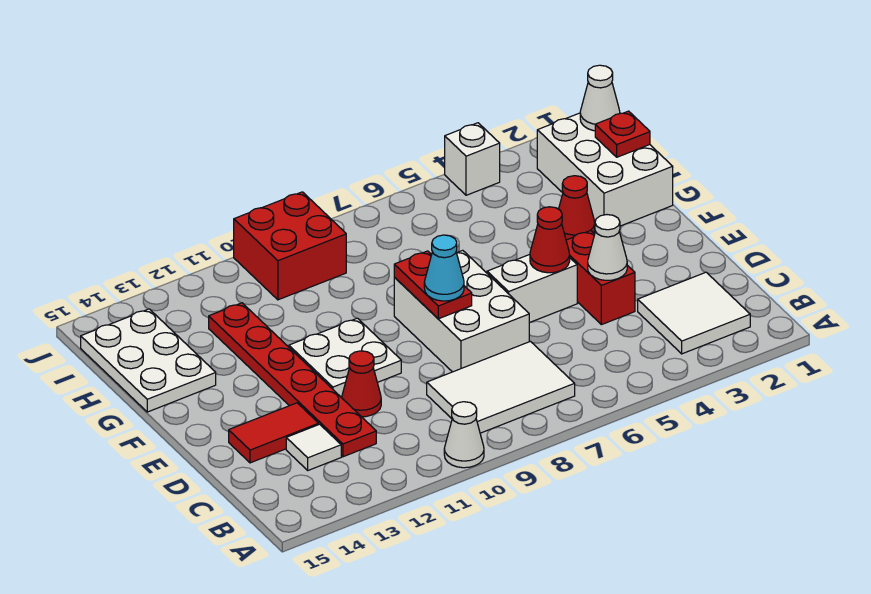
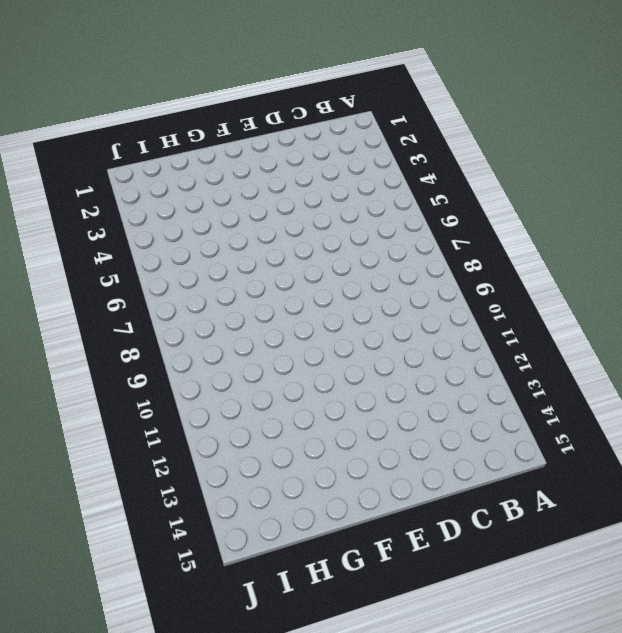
none -> white 1x1 cone [444,402,484,468]
none -> white 2x2 tile [638,272,750,354]
none -> white 2x3 tile [427,341,575,433]

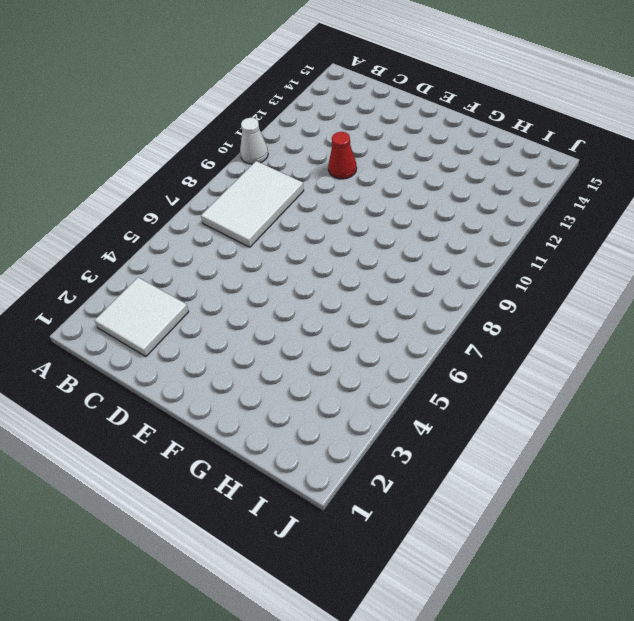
none -> red 1x6 plate [209,303,376,457]
none -> white 1x1 tile [286,424,341,470]
none -> red 1x2 brick [566,230,635,325]

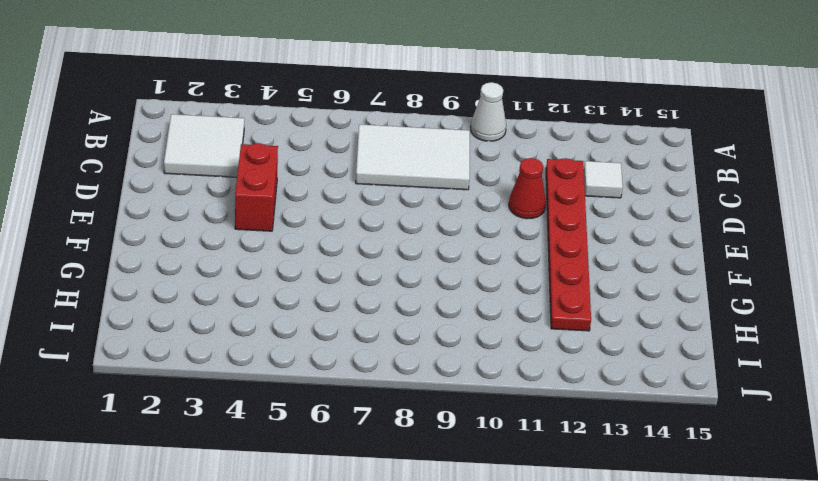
none -> white 2x3 brick [394,250,529,372]
none -> red 1x2 tile [229,403,319,463]
none -> white 1x2 brick [487,255,577,323]

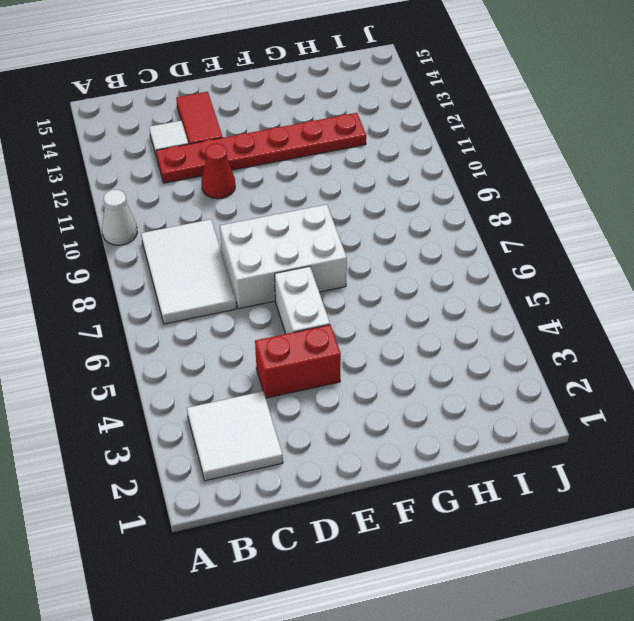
none -> white 2x2 plate [289,318,401,397]
none -> white 2x3 brick [537,113,673,226]
none -> red 1x1 cone [559,176,595,240]

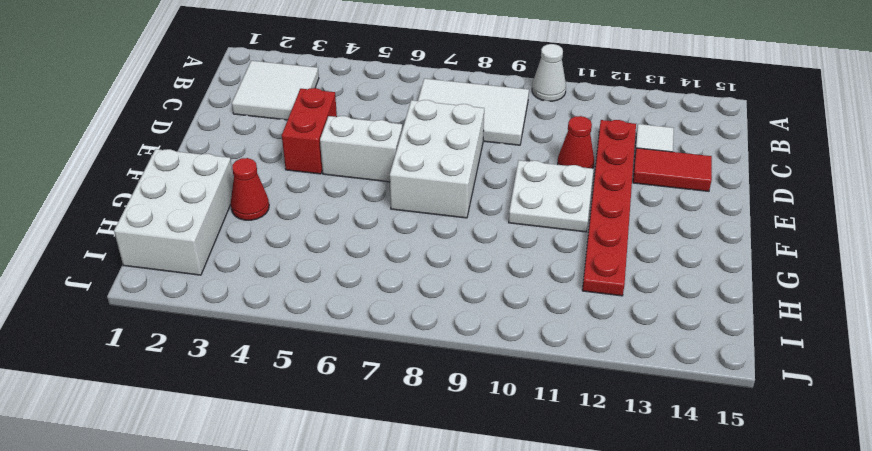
none -> white 2x3 plate [81,309,216,412]
none -> red 2x2 brick [234,192,346,300]
none -> white 1x1 brick [445,123,500,195]

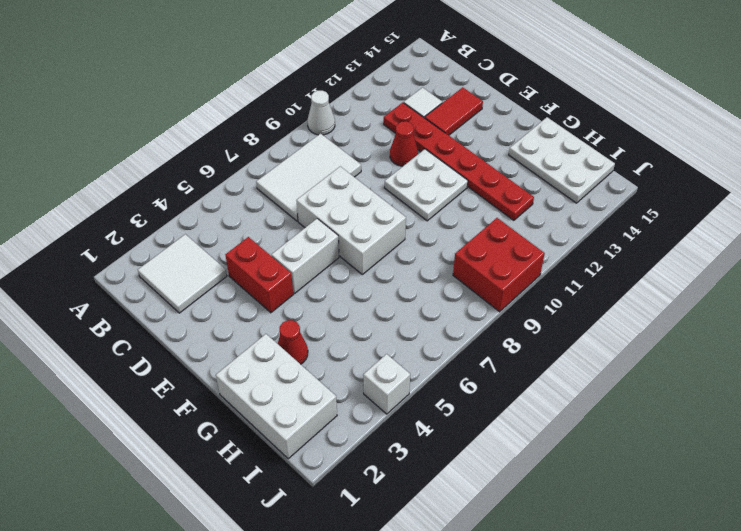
none -> white 1x1 cone [588,215,627,280]
none -> red 1x1 cone [530,207,570,273]
none -> red 1x2 plate [394,251,472,319]

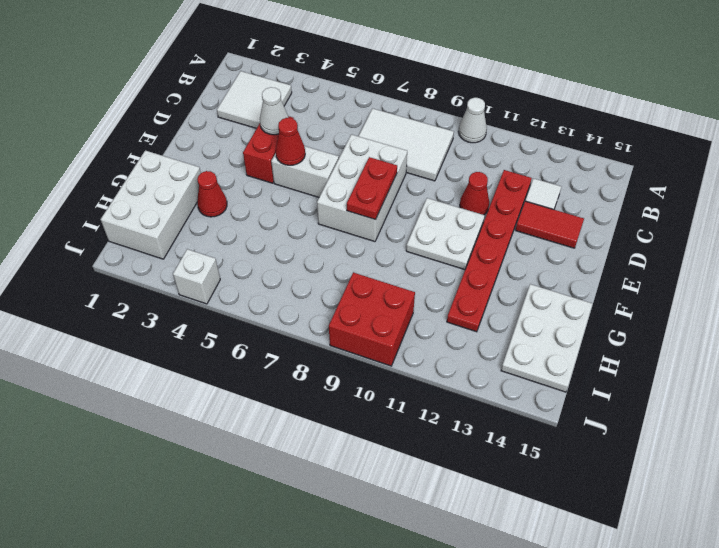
none -> red 1x1 plate [595,111,650,157]
none -> white 1x1 cone [580,65,620,131]
none -> cyan 1x1 cone [424,235,464,301]

